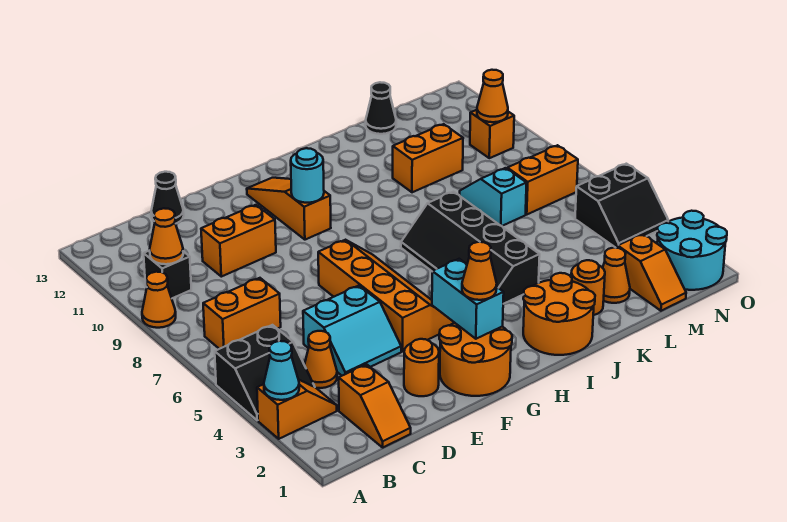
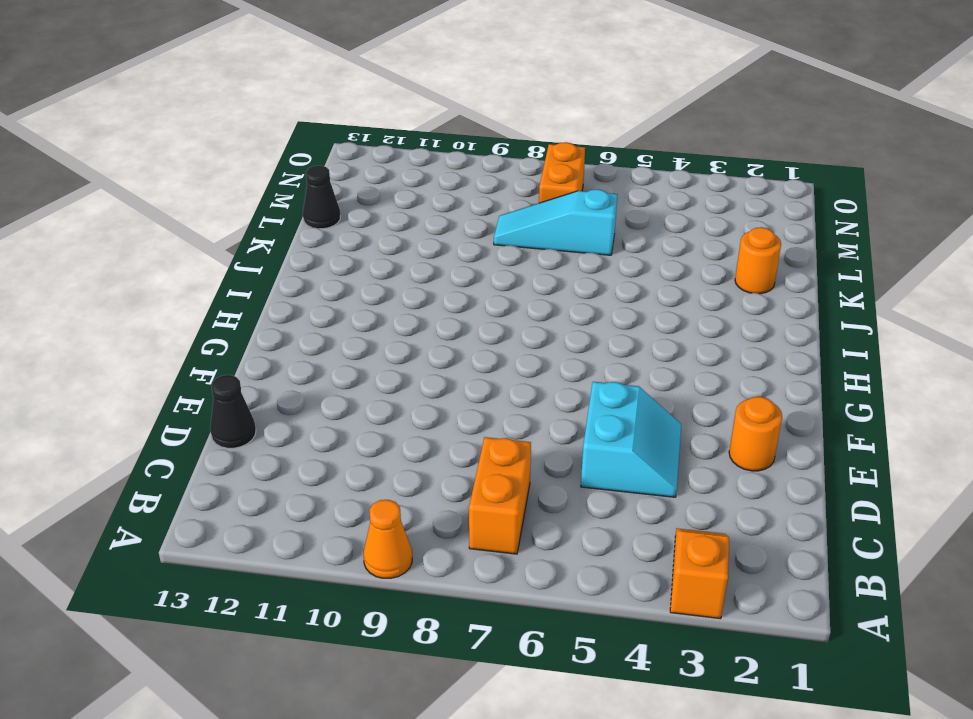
cyan 1x3 slope [494,189,617,255] -> cyan 1x2 slope [460,168,527,226]
none -> black 2x2 slope [215,325,315,420]
none -> black 1x1 brick [144,250,191,298]
none -> orange 1x2 slope [339,364,411,447]
none -> orange 1x1 cone [305,331,337,388]

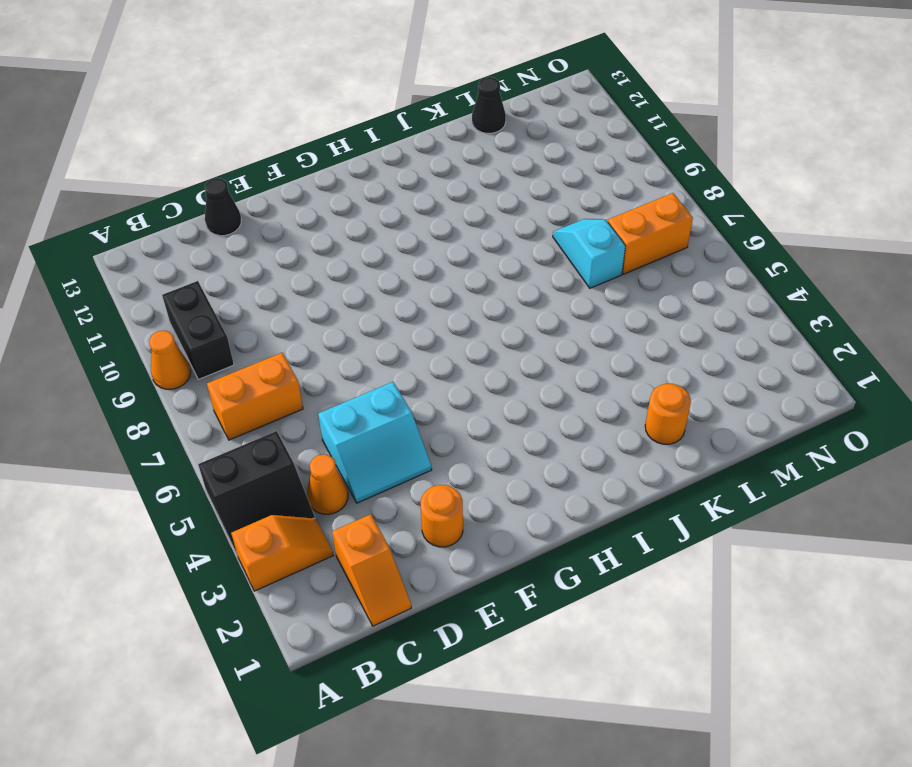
black 1x2 brick [162,281,234,379] -> black 1x1 brick [144,250,191,298]
none -> orange 1x2 brick [201,205,276,277]
none -> orange 2x2 round brick [439,323,512,396]
none -> orange 2x4 slope [318,240,454,351]
none -> orange 1x3 slope [247,178,331,240]

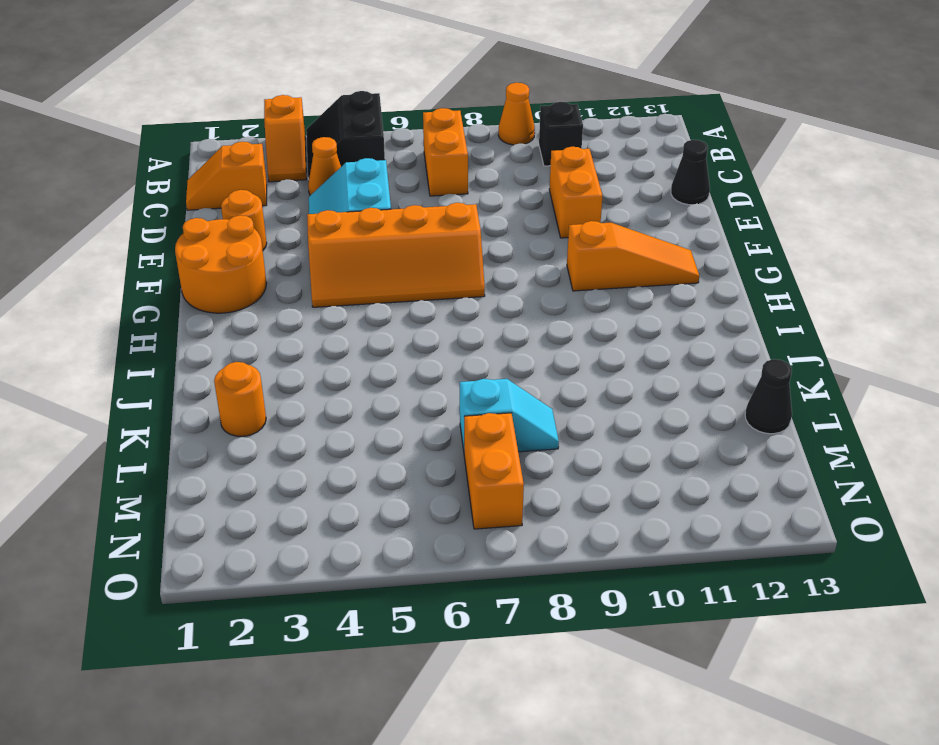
none -> orange 2x2 round brick [523,273,595,355]
none -> black 2x4 slope [401,192,540,304]
none -> orange 1x2 brick [393,124,463,192]
none -> orange 1x1 cone [603,248,630,303]

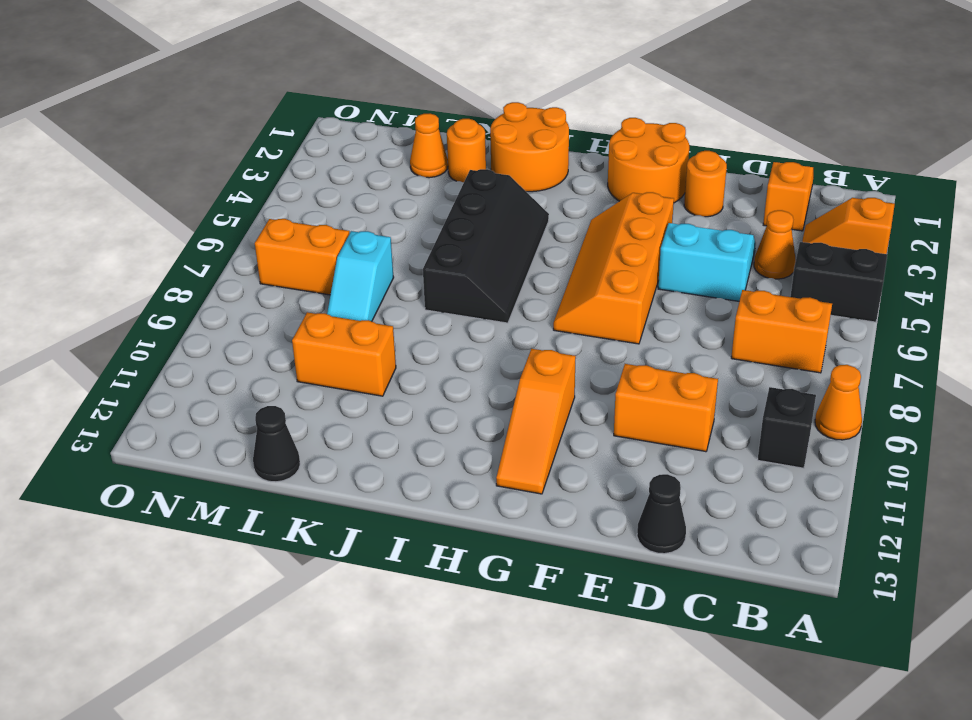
none -> orange 1x2 slope [618,234,686,311]
none -> cyan 2x2 round brick [657,211,727,290]
none -> black 2x2 slope [575,164,668,248]
none -> orange 1x1 brick [470,110,514,158]

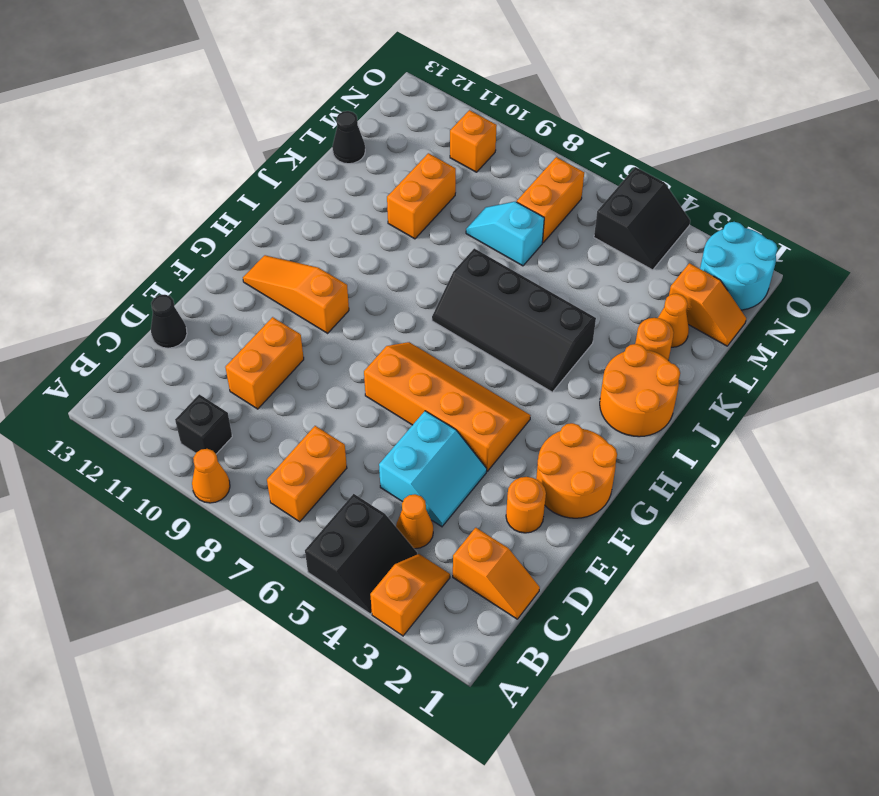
none -> cyan 1x1 cone [264,341,299,400]
none -> orange 1x1 cone [150,208,183,264]
none -> cyan 1x2 brick [432,259,504,339]
none -> cyan 1x1 round brick [291,148,324,203]

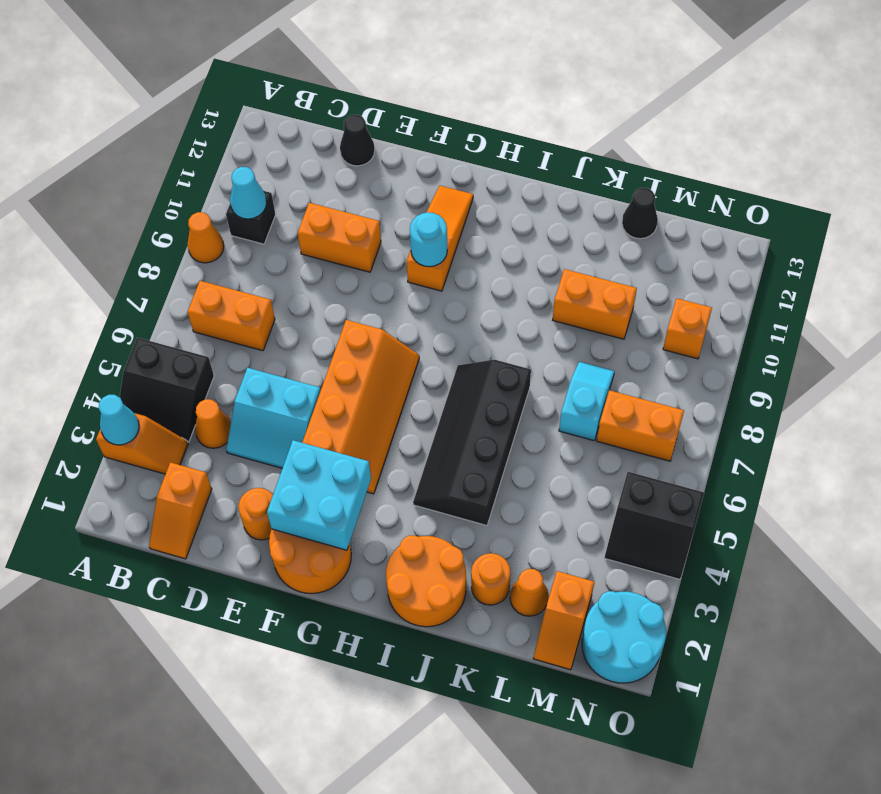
cyan 1x1 cone [230,167,267,219] -> orange 1x1 cone [150,208,183,264]
cyan 2x2 brick [267,440,371,550] -> cyan 1x2 brick [432,259,504,339]
none -> orange 1x1 cone [477,70,508,122]
none -> orange 1x1 cone [462,242,497,300]

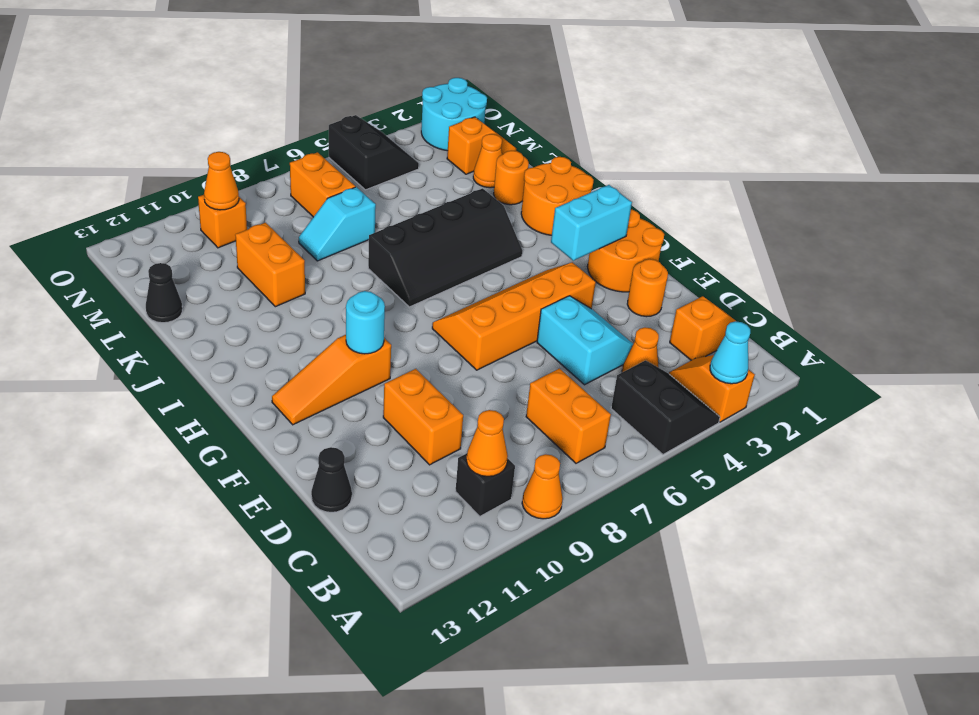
none -> orange 1x1 cone [462,242,497,300]

